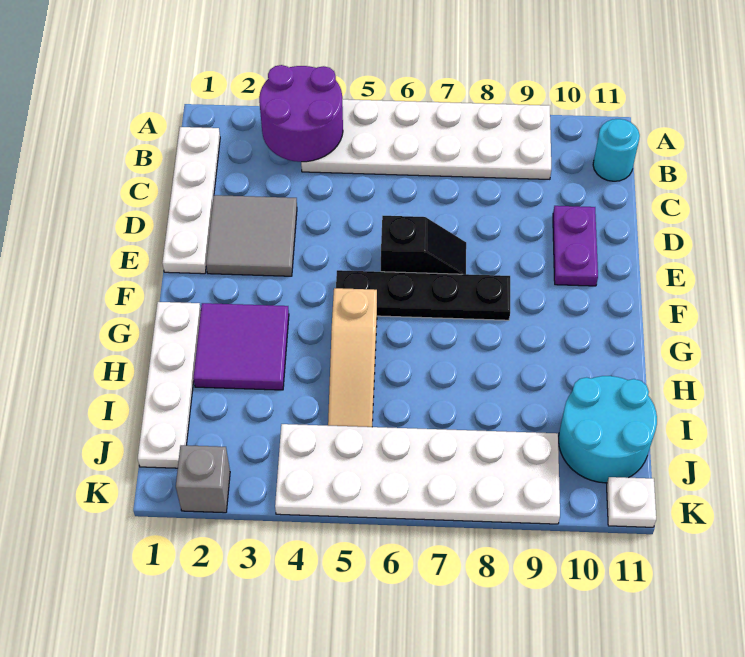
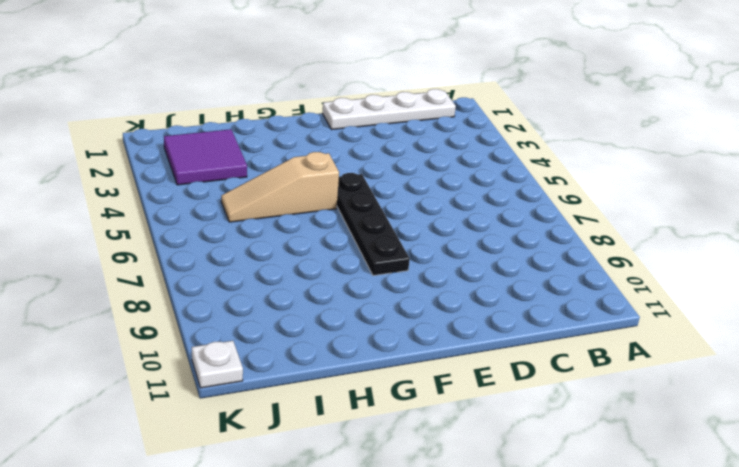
purple 2x2 tile [164,129,247,185] -> purple 2x2 tile moved to [193,303,289,390]
none -> white 2x6 plate [301,99,551,179]
none -> cyan 1x1 round brick [593,119,640,181]
none -> grey 2x2 tile [206,195,297,276]

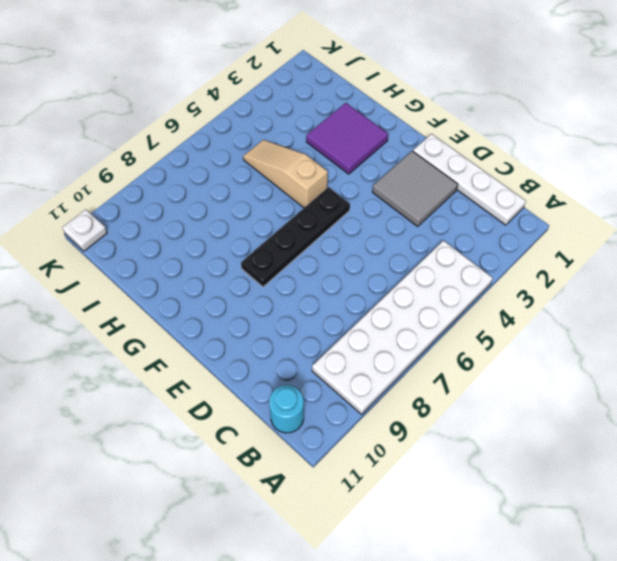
none -> purple 1x2 plate [553,206,598,286]
none -> black 1x2 slope [381,216,466,274]
none -> white 1x4 plate [138,302,201,468]

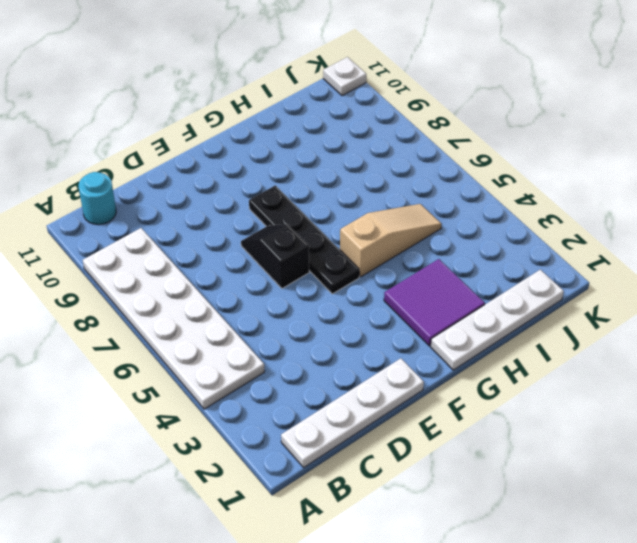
none -> grey 2x2 tile [206,195,297,276]
none -> purple 1x2 plate [553,206,598,286]
none -> cyan 2x2 round brick [559,376,657,483]

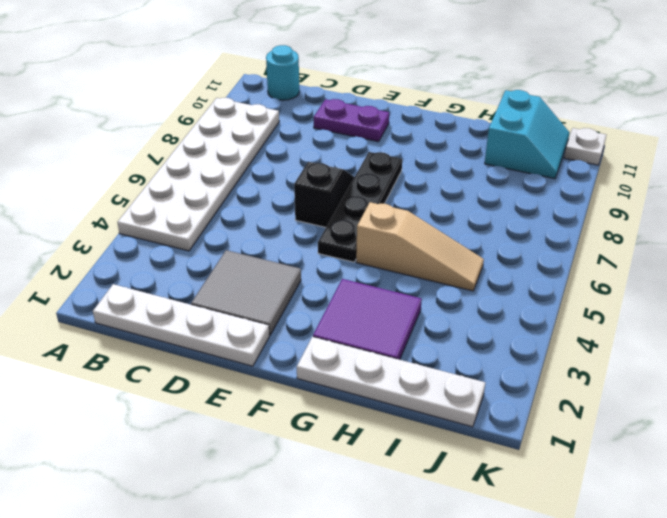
cyan 2x2 slope [485,90,570,179] -> cyan 2x2 round brick [559,376,657,483]
none -> white 2x6 plate [275,424,560,524]
none -> grey 1x1 brick [176,445,230,513]
none -> purple 2x2 round brick [259,65,343,162]

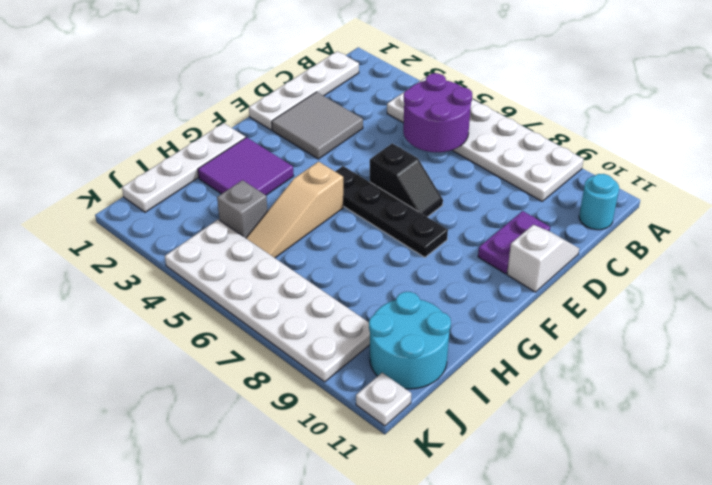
purple 2x2 round brick [403,73,472,152] -> purple 2x2 round brick moved to [259,65,343,162]
white 1x2 slope [507,225,579,292] -> none
grey 1x1 brick [217,180,267,238] -> grey 1x1 brick moved to [176,445,230,513]

